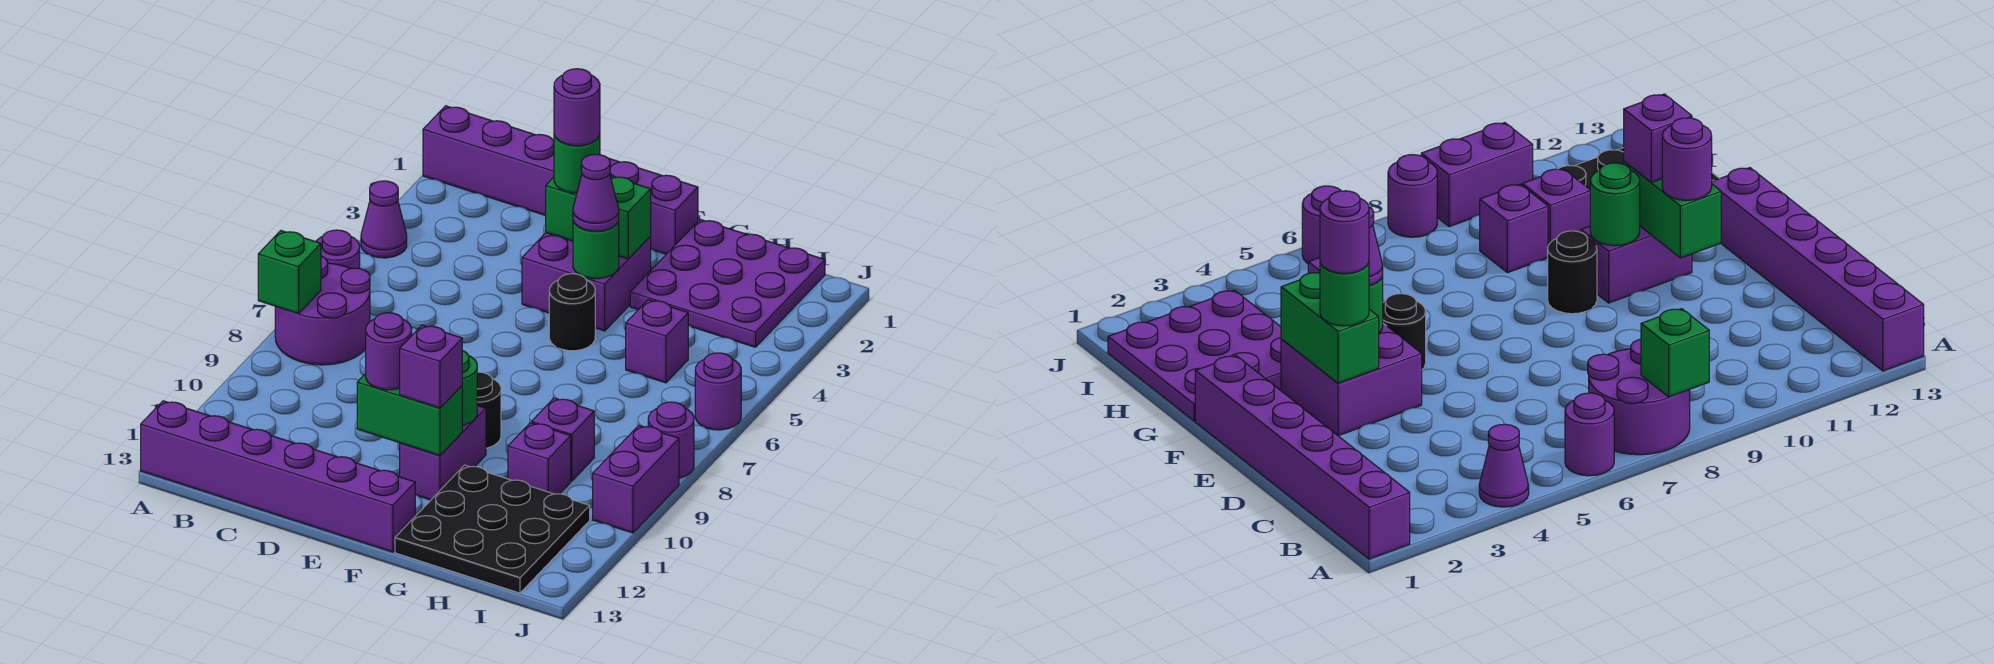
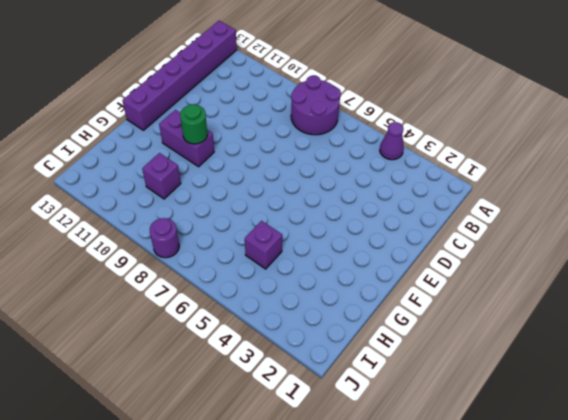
none -> purple 1x6 brick [423,106,698,254]
none -> purple 1x1 round brick [316,230,360,269]
none -> purple 2x2 brick [522,233,651,331]

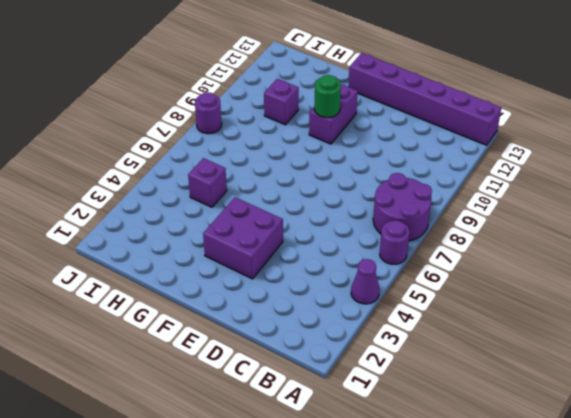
none -> purple 1x6 brick [423,106,698,254]
none -> black 1x1 round brick [549,274,595,351]
none -> black 1x1 round brick [477,372,501,448]

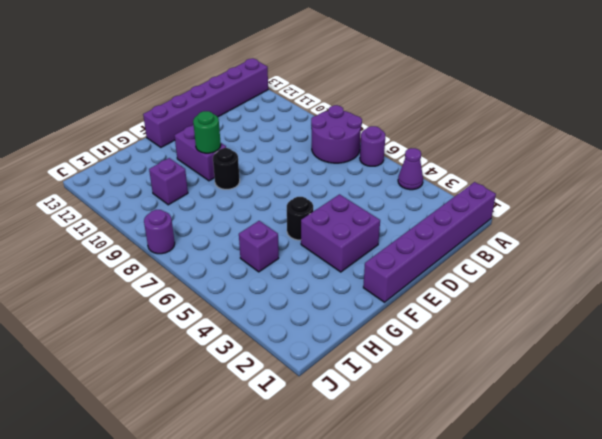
none -> purple 3x3 plate [630,219,825,347]
none -> black 3x3 plate [395,465,590,593]
none -> purple 1x1 brick [532,398,594,481]

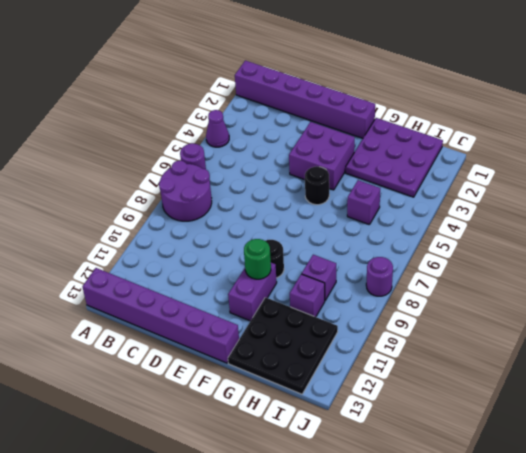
none -> purple 1x1 round brick [695,353,741,430]
none -> purple 1x2 brick [593,426,679,533]
none -> green 1x1 brick [258,231,321,314]

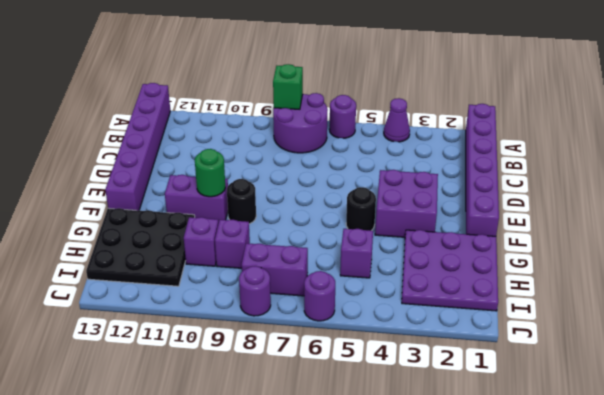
purple 1x2 brick [242,243,308,296] -> purple 1x2 brick moved to [593,426,679,533]
none -> green 1x2 brick [546,176,651,259]
none -> green 1x2 brick [357,374,462,456]
none -> green 1x1 round brick [573,221,619,279]

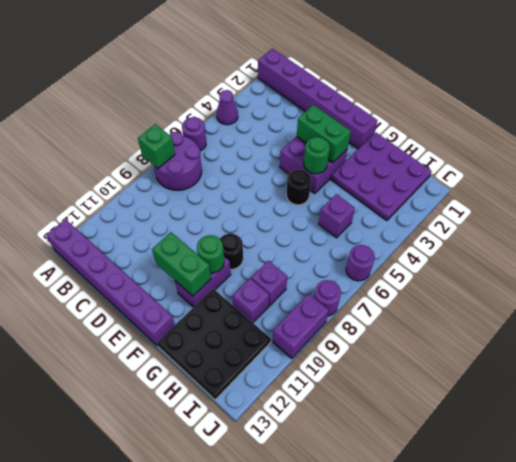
none -> green 1x1 round brick [554,135,600,193]
none -> purple 1x1 round brick [366,313,412,390]
none -> purple 1x1 cone [573,154,619,231]

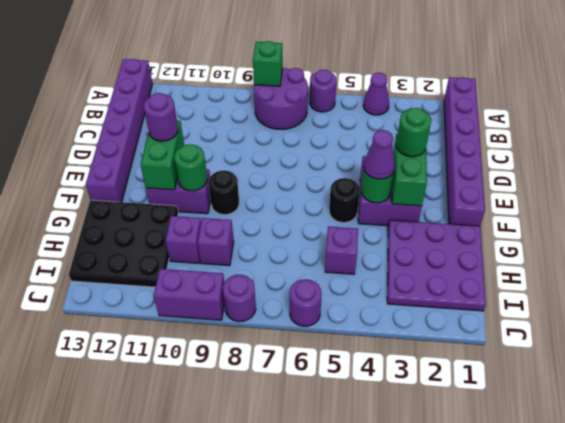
none -> purple 1x1 brick [400,325,462,408]
none -> purple 1x1 round brick [554,69,600,146]

